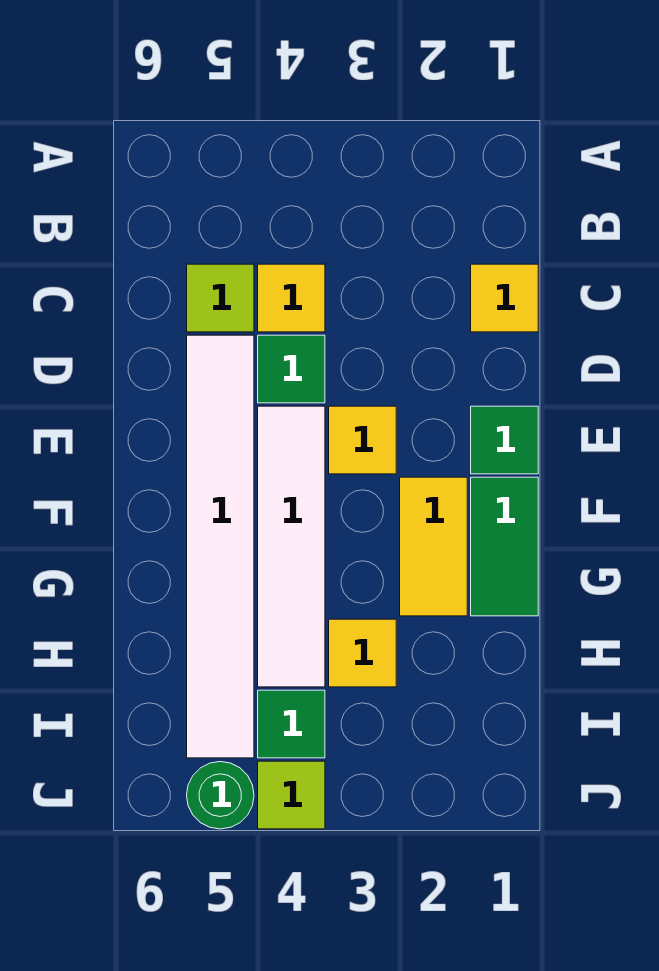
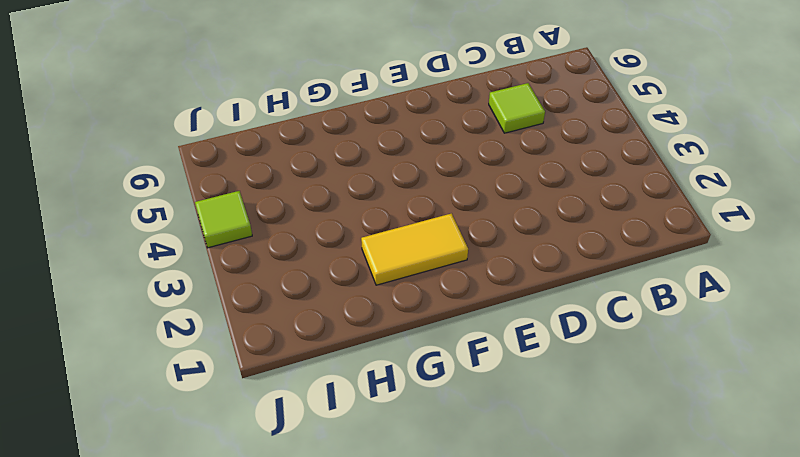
none -> yellow 1x1 tile [471,264,538,332]
none -> yellow 1x1 tile [258,264,325,332]
none -> green 1x1 tile [258,335,325,403]

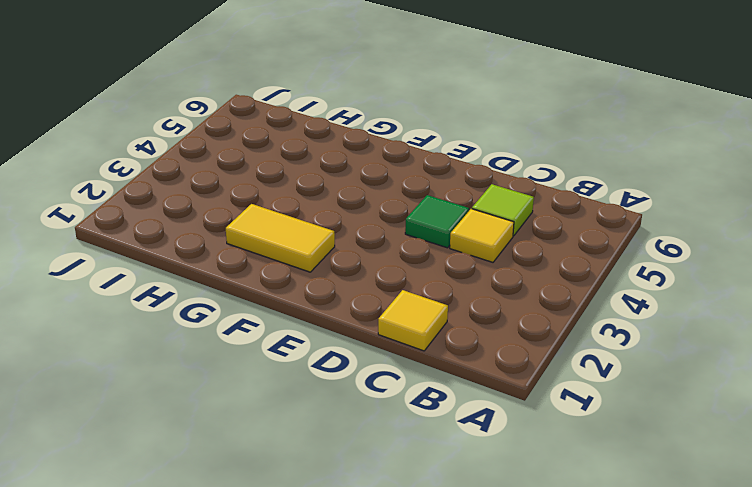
none -> white 1x6 tile [187,335,254,758]
none -> green 1x1 tile [471,406,538,474]
none -> yellow 1x1 tile [329,406,396,474]

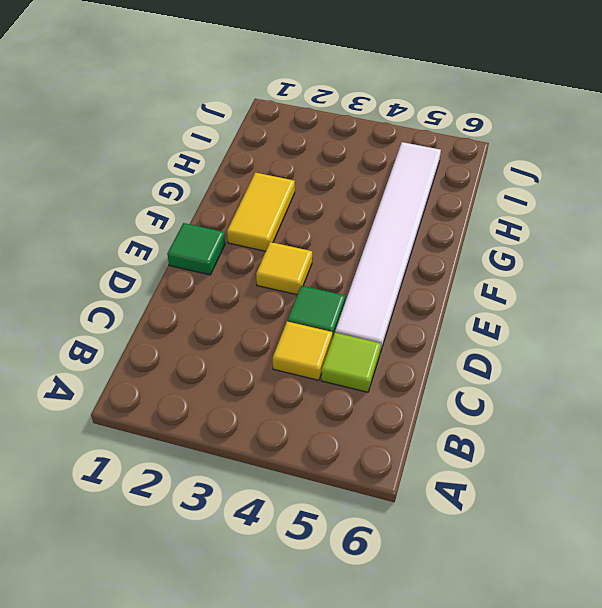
none -> yellow 1x1 tile [471,264,538,332]
none -> white 1x4 tile [258,406,325,687]
none -> green 1x2 tile [471,477,538,616]

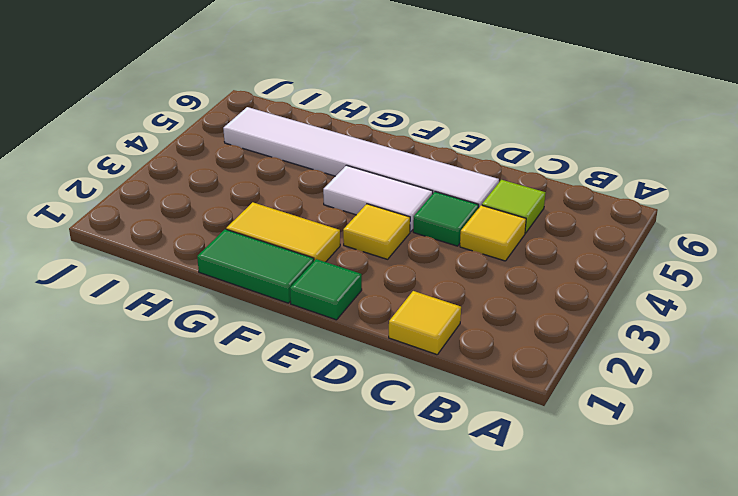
white 1x2 tile [323,165,433,232] -> white 1x4 tile [258,406,325,687]
none -> yellow 1x1 tile [329,619,396,687]
none -> green 1x1 tile [258,690,325,758]
none -> lime 1x1 tile [258,761,325,829]

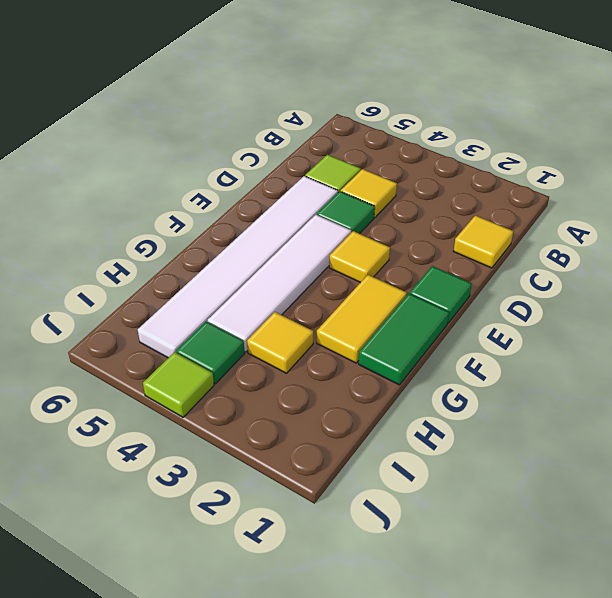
none -> green 1x1 round brick [187,762,254,829]

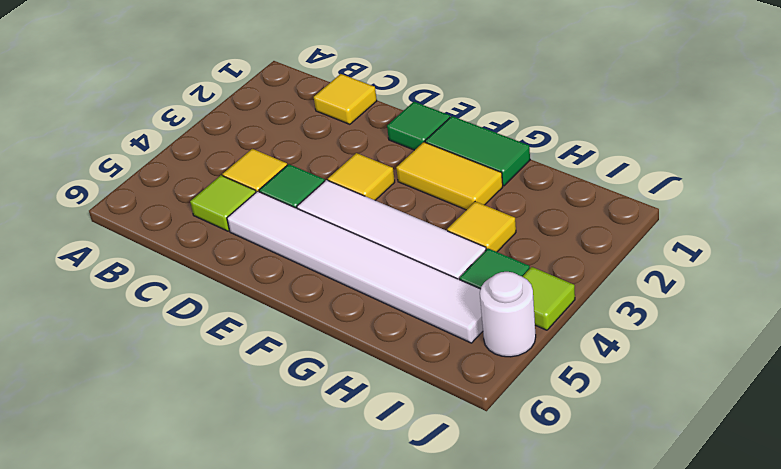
white 1x1 round brick [480,272,536,357] -> green 1x1 round brick [187,762,254,829]

